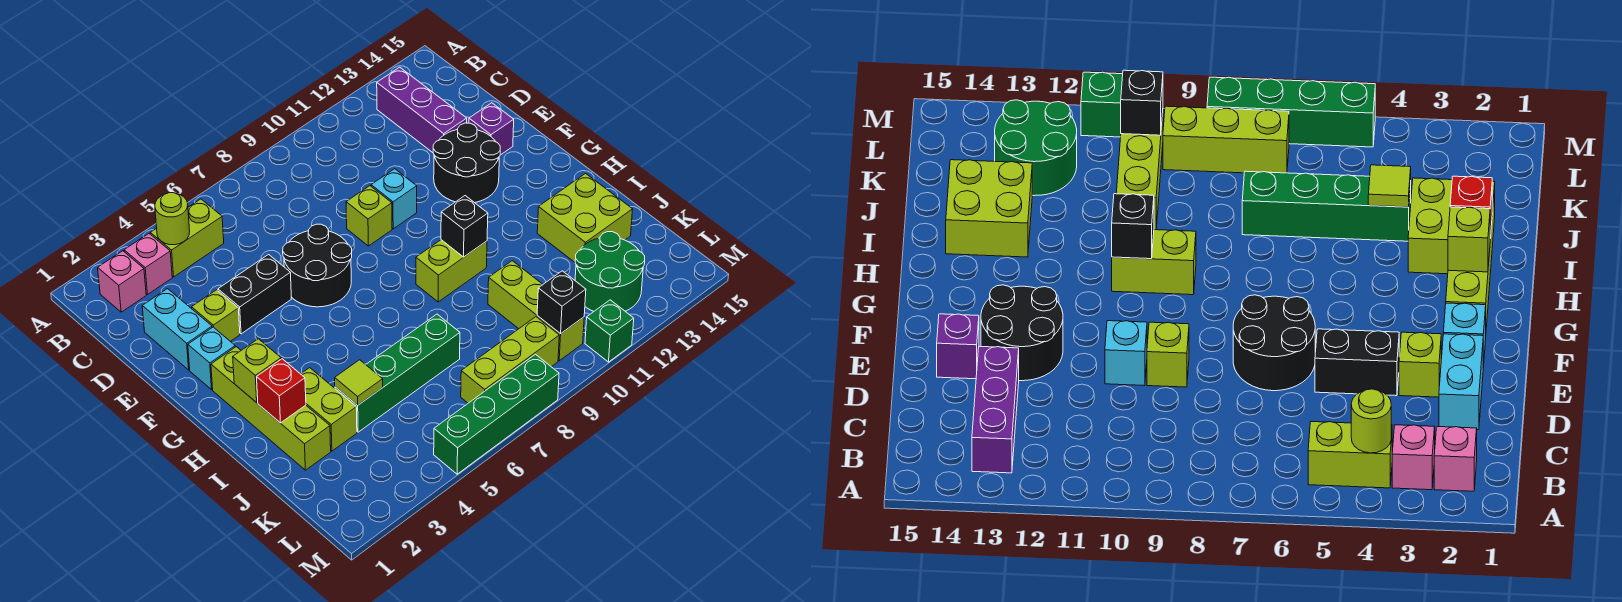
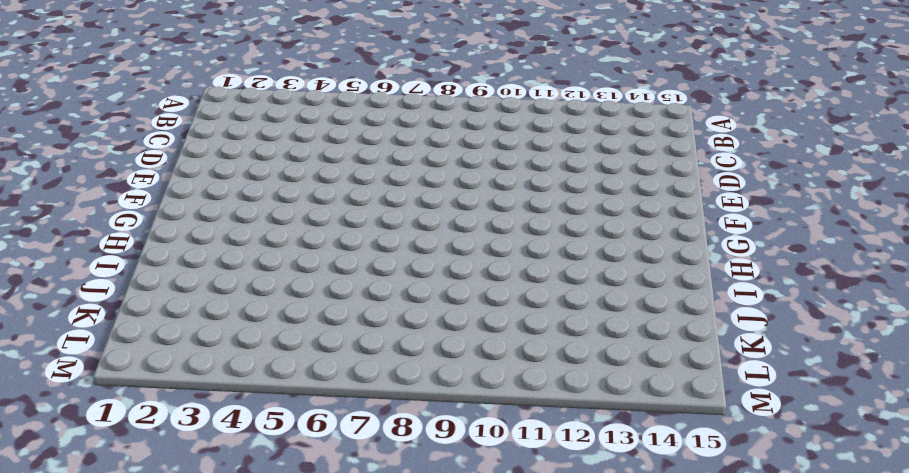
none -> pink 1x1 brick [98,251,146,312]
none -> pink 1x1 brick [124,234,172,294]
none -> lime 1x2 brick [150,199,224,277]

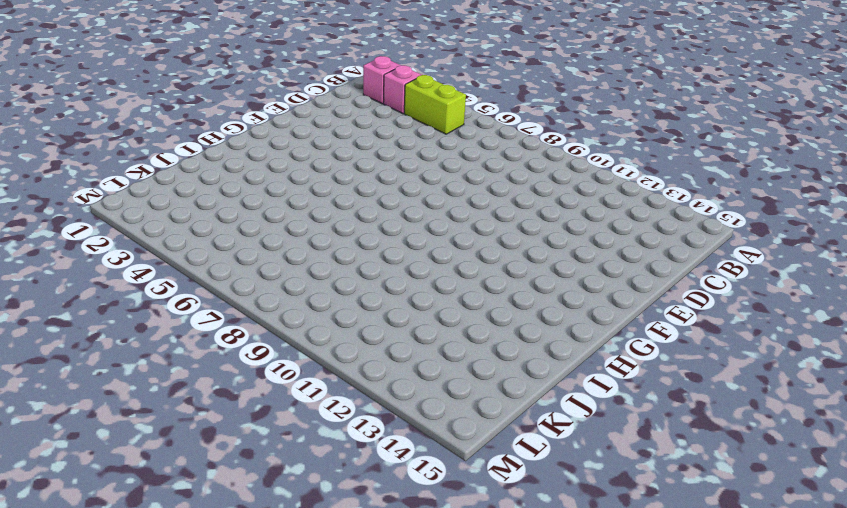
none -> purple 1x3 brick [377,67,467,153]
none -> cyan 1x2 brick [142,289,212,370]
none -> lime 1x1 brick [192,290,240,341]

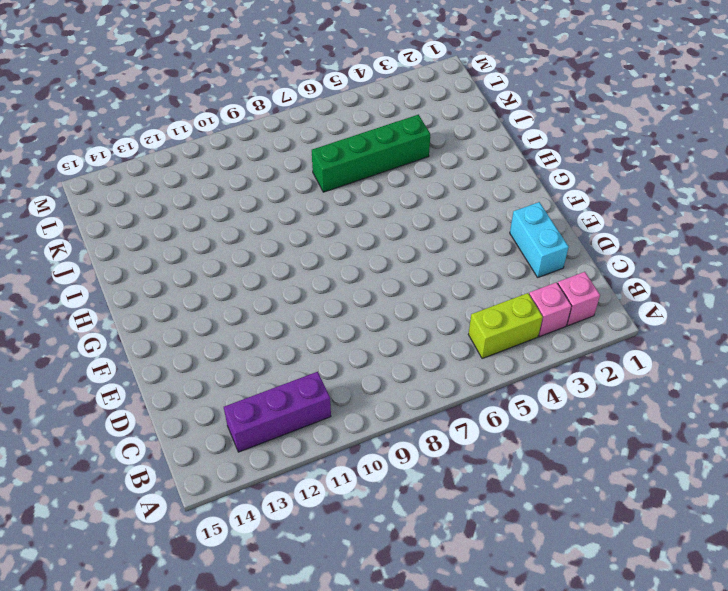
purple 1x3 brick [224,372,331,452] -> purple 1x3 brick turned to [377,67,467,153]
none -> lime 1x1 brick [192,290,240,341]
none -> black 1x2 brick [218,255,291,334]
none -> black 2x2 round brick [283,224,352,307]

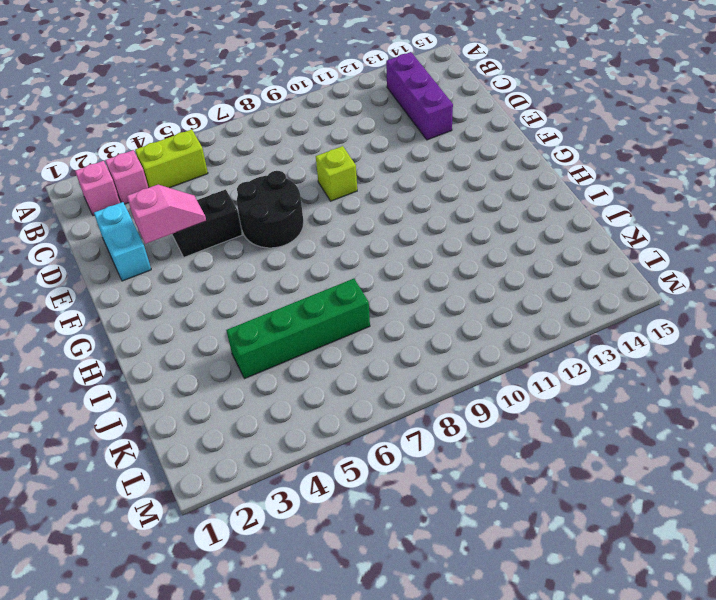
pink 1x2 slope [127,185,206,244] -> none
none -> lime 1x1 brick [192,290,240,341]
none -> cyan 1x1 brick [371,169,417,229]
none -> black 2x2 round brick [433,123,500,203]

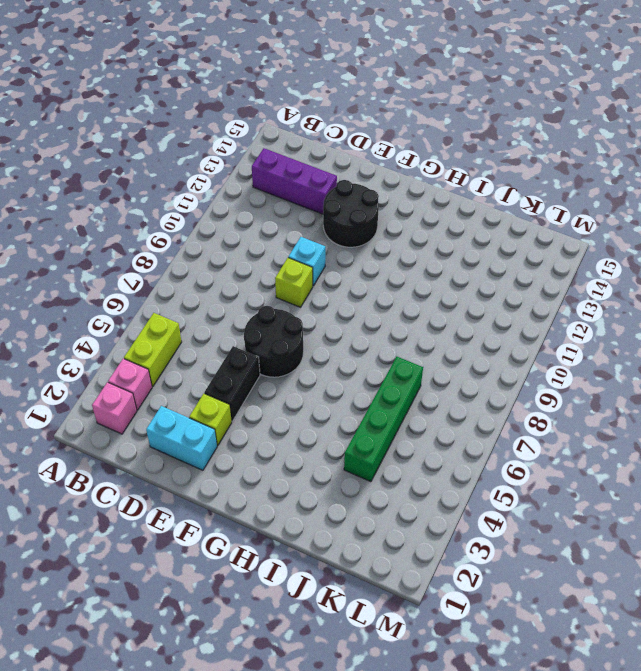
none -> purple 1x1 brick [469,103,514,155]
none -> cyan 1x1 brick [188,327,235,390]
none -> lime 1x4 brick [211,347,331,470]

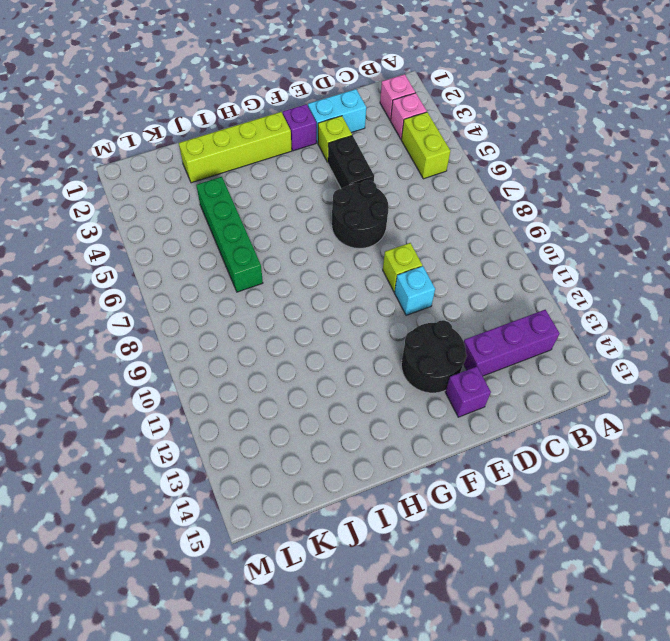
purple 1x1 brick [283,104,316,151] -> cyan 1x1 brick [188,327,235,390]
none -> lime 1x2 brick [416,240,487,302]
none -> lime 1x2 brick [301,368,357,451]
none -> lime 2x2 brick [537,174,633,262]

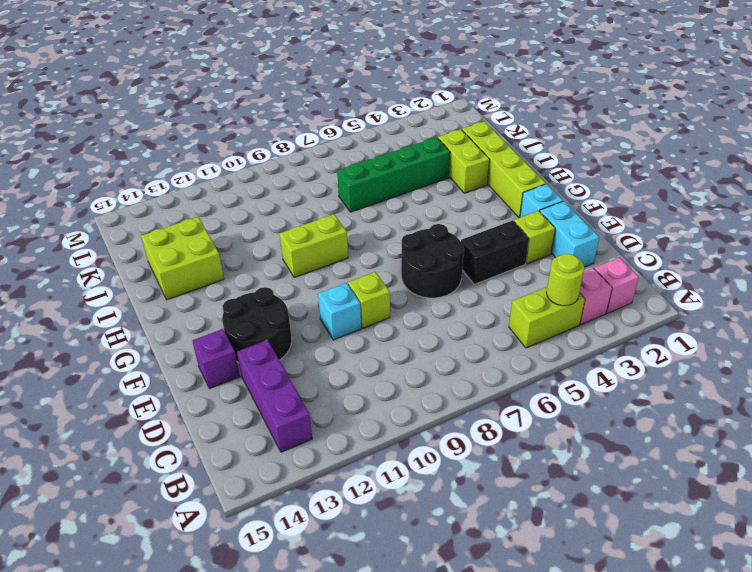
none -> lime 1x3 brick [488,261,584,361]
none -> green 2x2 round brick [575,232,645,311]
none -> lime 1x3 brick [461,317,559,403]

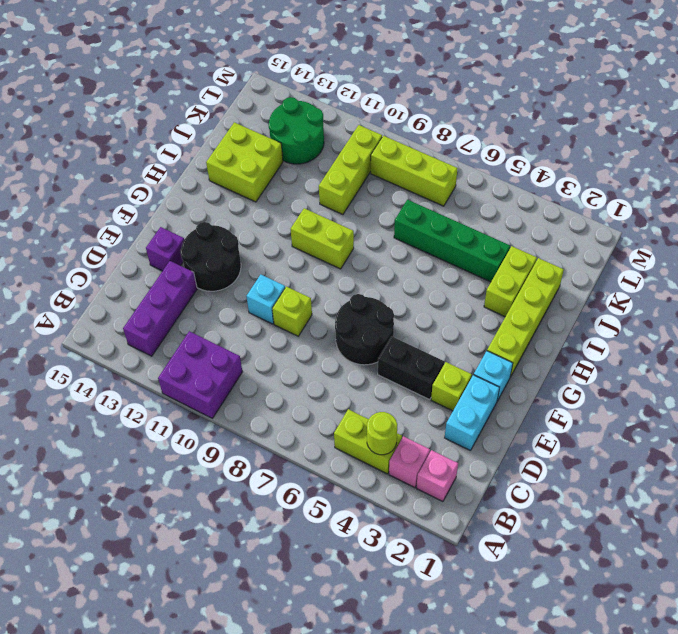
purple 2x2 brick [158,331,243,418] -> none
none -> green 1x4 brick [434,354,559,474]
none -> green 1x1 brick [585,300,634,362]
none -> lime 1x1 brick [233,339,281,403]

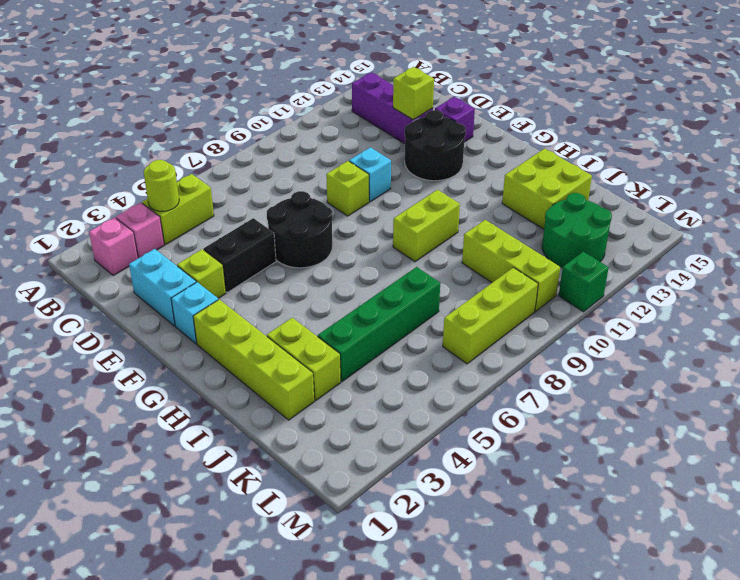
lime 1x1 brick [393,67,434,120] -> lime 1x1 brick moved to [233,339,281,403]
none -> green 1x4 brick [434,354,559,474]
none -> black 1x1 brick [441,196,488,257]
none -> red 1x1 brick [257,359,306,423]

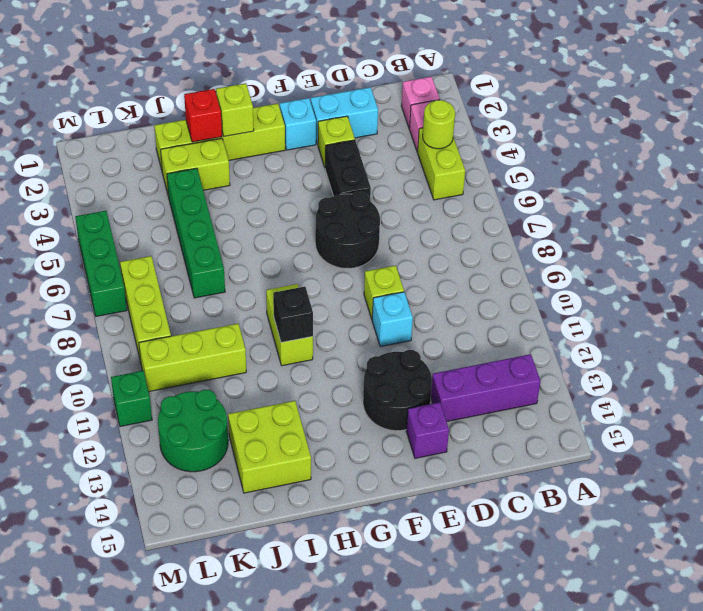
green 1x3 brick [75,211,127,316] -> green 1x4 brick [434,354,559,474]
none -> lime 1x1 tile [335,360,383,405]
none -> black 1x1 brick [537,271,586,334]

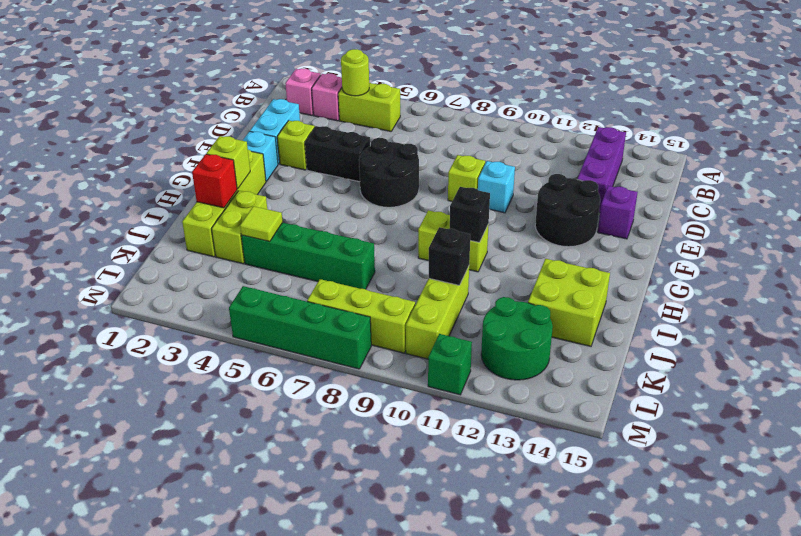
black 1x1 brick [429,227,470,285] -> black 1x1 brick moved to [537,271,586,334]

